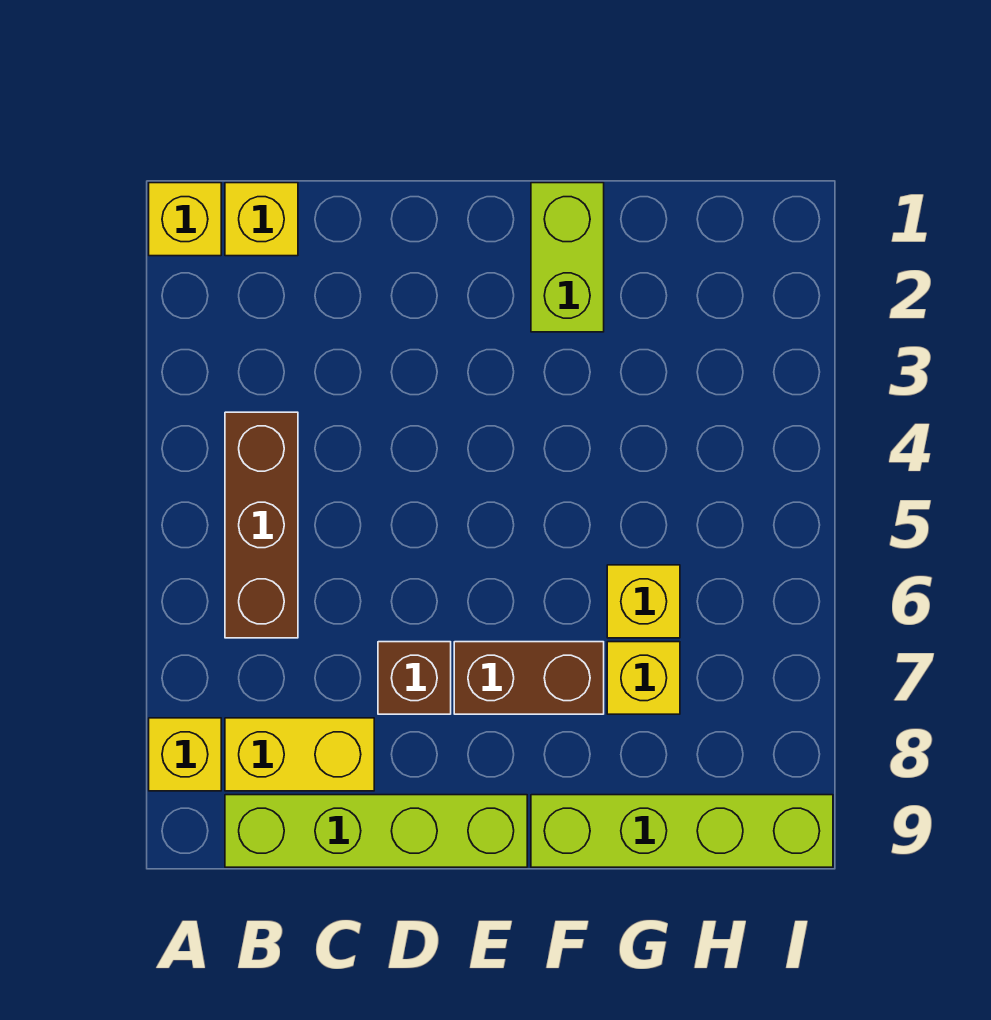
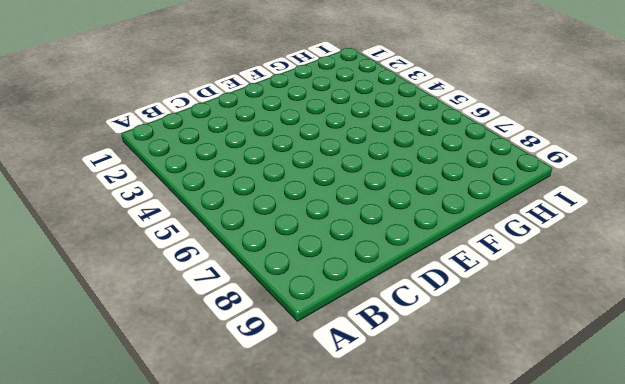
none -> yellow 1x1 brick [149,183,221,256]
none -> yellow 1x1 brick [149,718,221,791]
none -> yellow 1x1 brick [225,183,298,256]

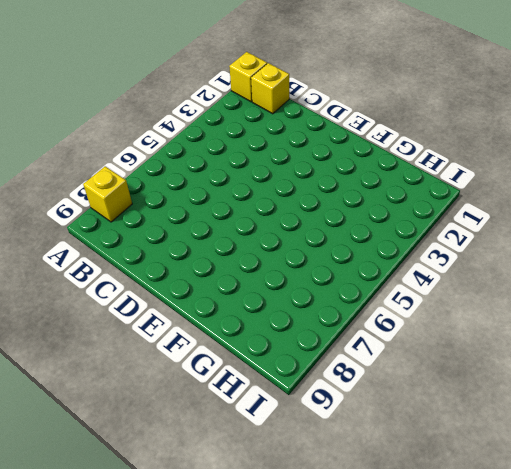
none -> brown 1x3 brick [225,412,298,638]
none -> yellow 1x2 brick [225,718,374,791]
none -> lime 1x4 brick [225,795,527,867]

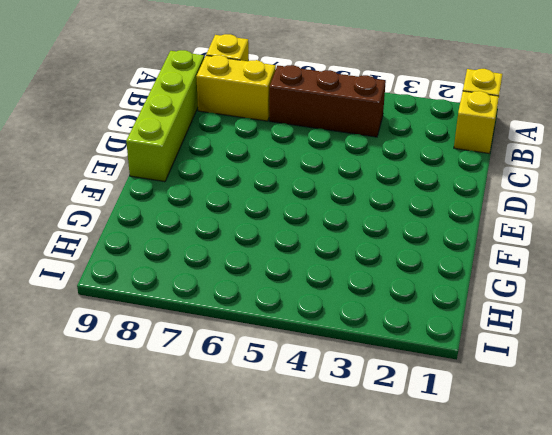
yellow 1x2 brick [196,55,276,121] -> yellow 1x2 brick turned to [225,718,374,791]
none -> brown 1x1 brick [378,642,451,714]
none -> brown 1x2 brick [454,642,604,714]
none -> lime 1x2 brick [531,183,604,332]

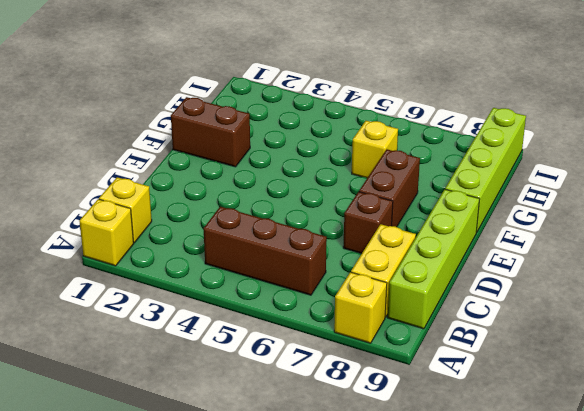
brown 1x2 brick [171,97,250,167] -> lime 1x2 brick [531,183,604,332]
none -> yellow 1x1 brick [607,642,680,714]

